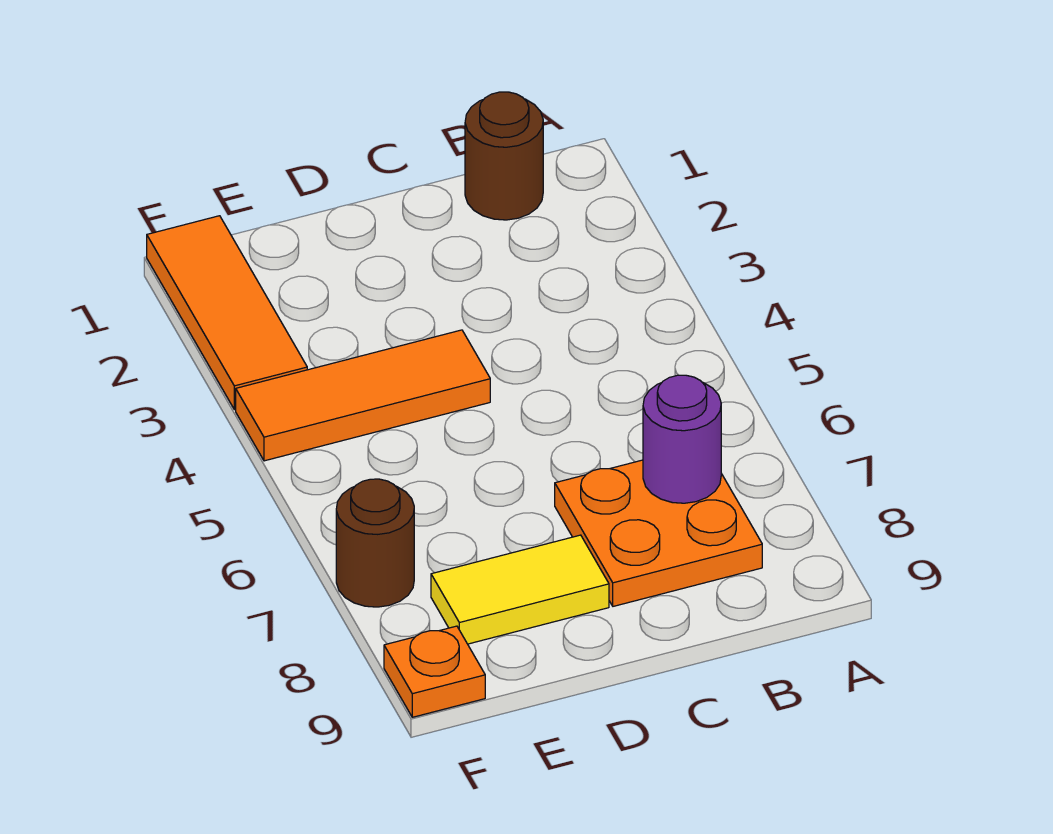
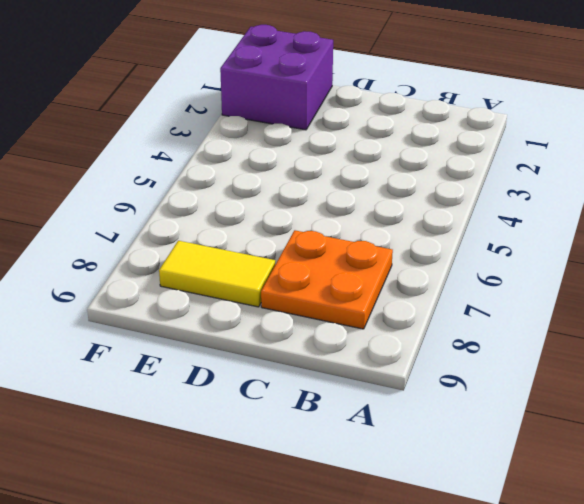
purple 2x2 brick [220,25,333,130] -> orange 1x3 tile [147,216,307,410]
none -> brown 1x1 round brick [465,92,543,220]
none -> orange 1x3 tile [236,330,490,461]

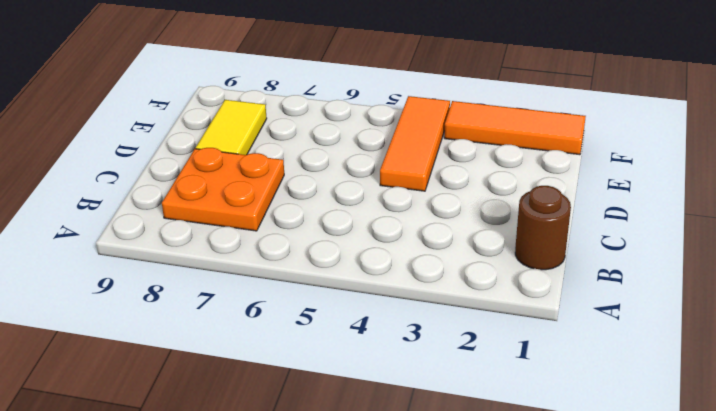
none -> brown 1x1 round brick [336,479,414,607]
none -> orange 1x1 plate [384,626,485,717]

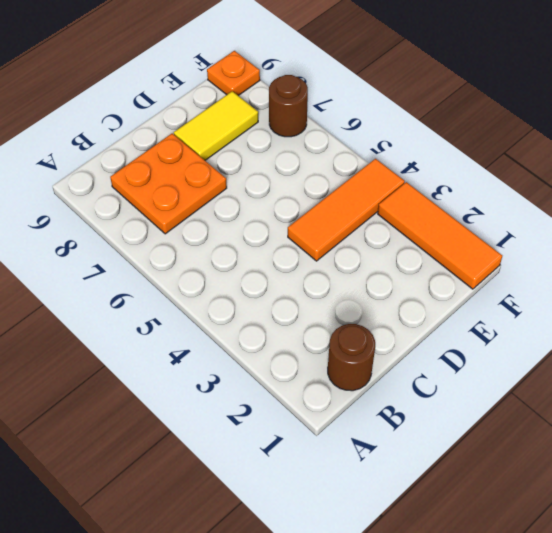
none -> purple 1x1 round brick [643,375,721,503]

